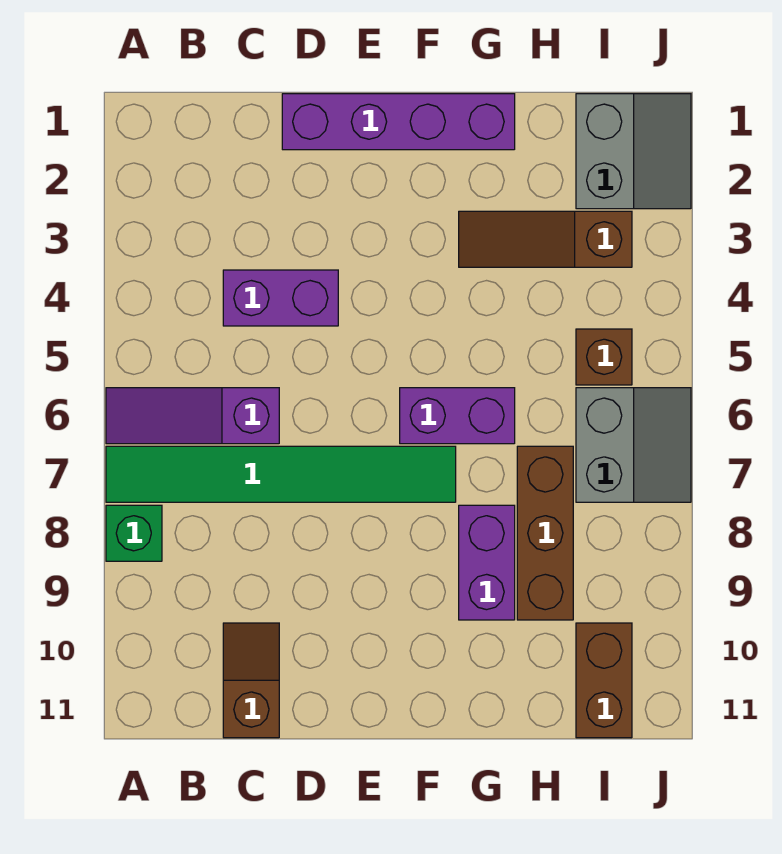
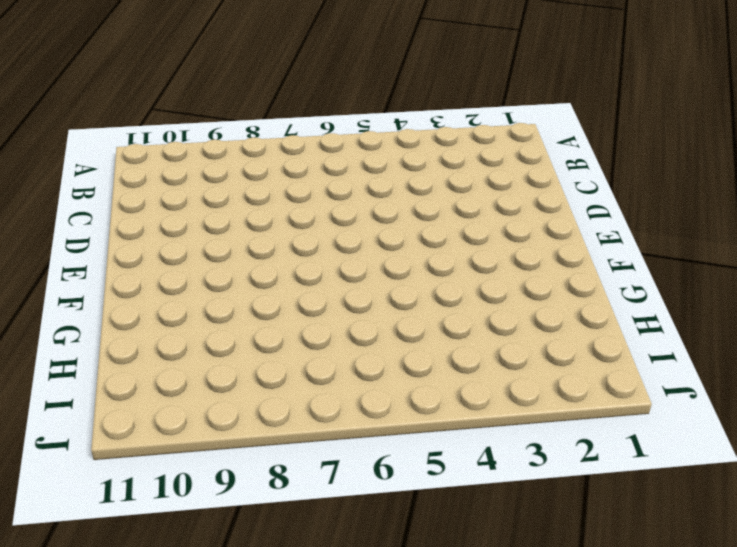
none -> purple 1x3 slope [106,388,279,444]
none -> green 1x6 tile [106,446,456,502]
none -> green 1x1 brick [106,505,162,561]

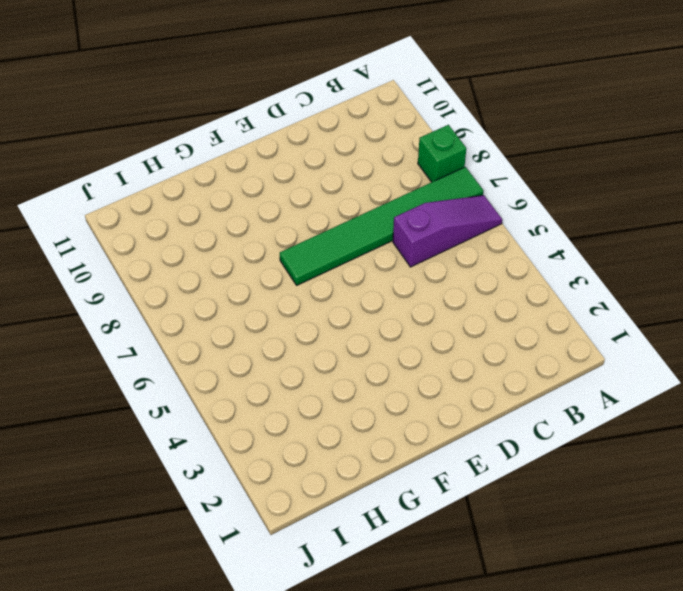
none -> purple 1x2 brick [223,270,338,326]
none -> brown 1x2 slope [223,623,279,738]
none -> purple 1x4 brick [282,94,515,150]

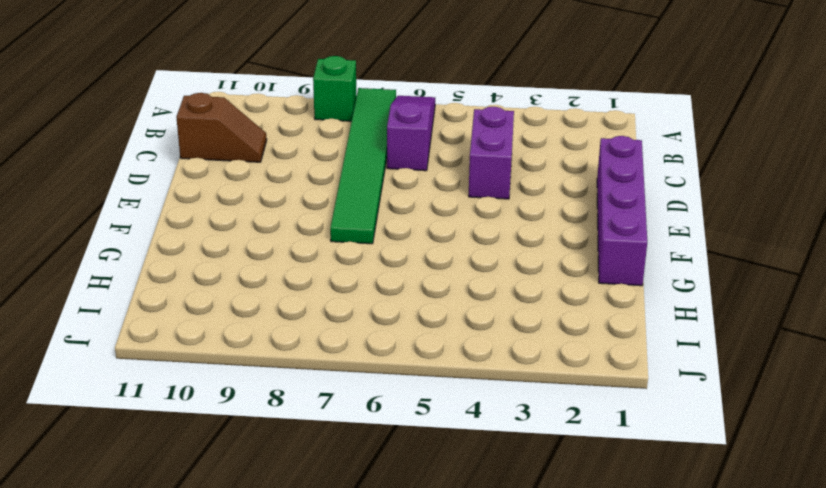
none -> purple 1x2 brick [400,388,515,444]
none -> brown 1x3 slope [459,211,632,267]
none -> purple 1x2 brick [459,505,515,620]

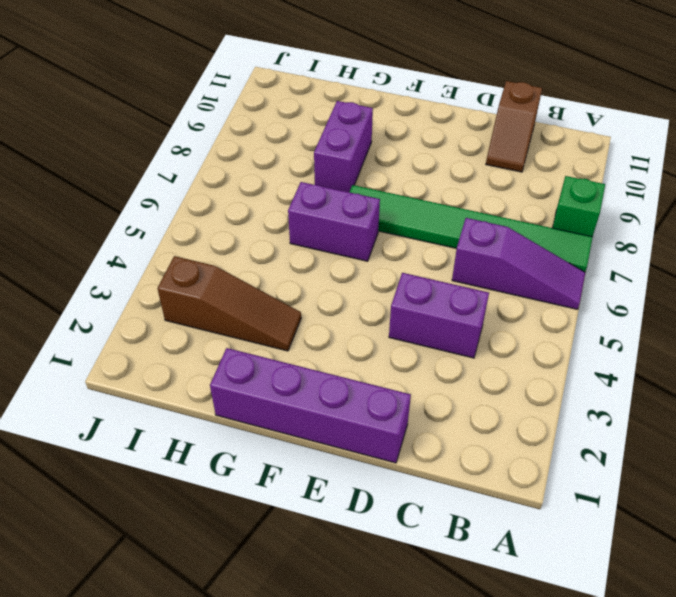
none -> brown 1x3 brick [517,446,573,620]
none -> grey 2x2 slope [576,94,691,209]
none -> brown 1x1 brick [576,329,632,385]

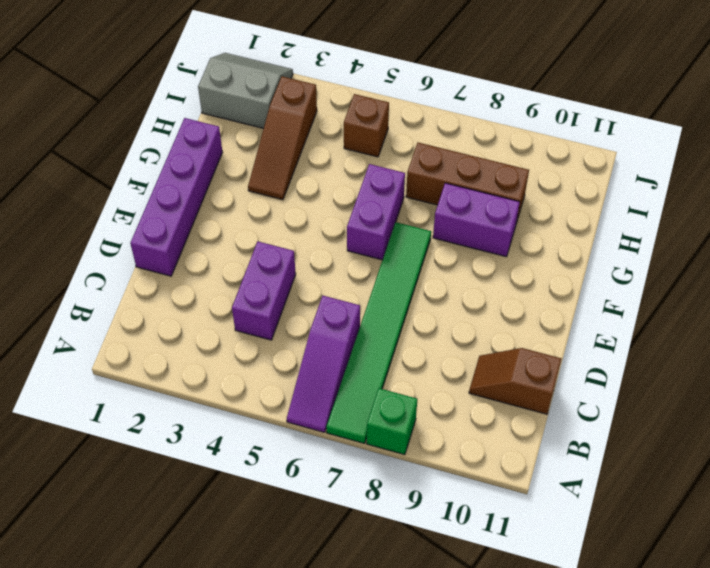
none -> grey 2x2 slope [576,388,691,502]
none -> brown 1x2 brick [576,623,632,738]

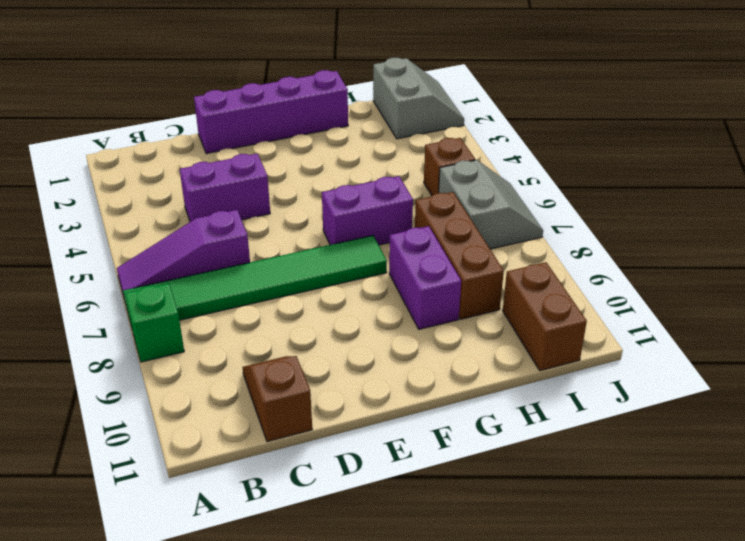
none -> brown 1x3 slope [459,211,632,267]

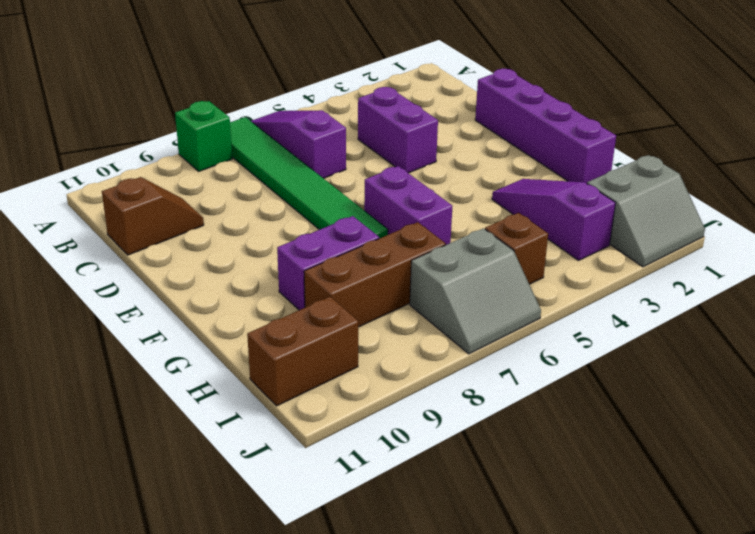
purple 1x3 slope [492,179,616,260] -> brown 1x3 slope [459,211,632,267]

